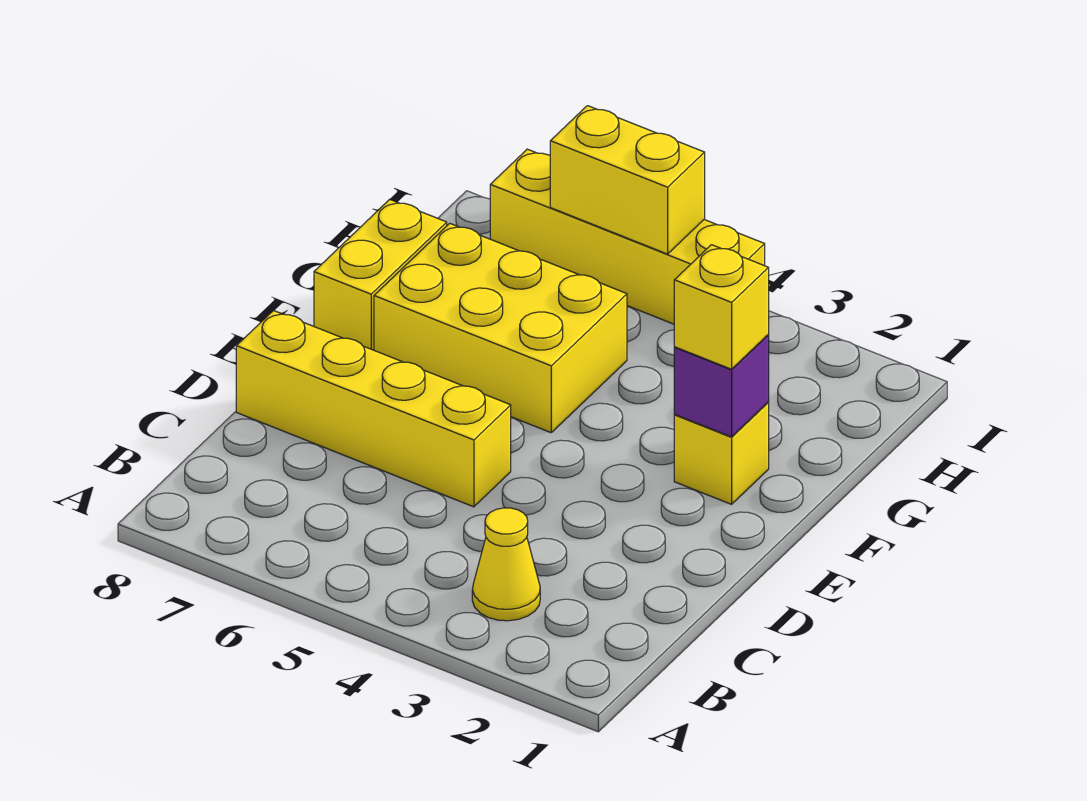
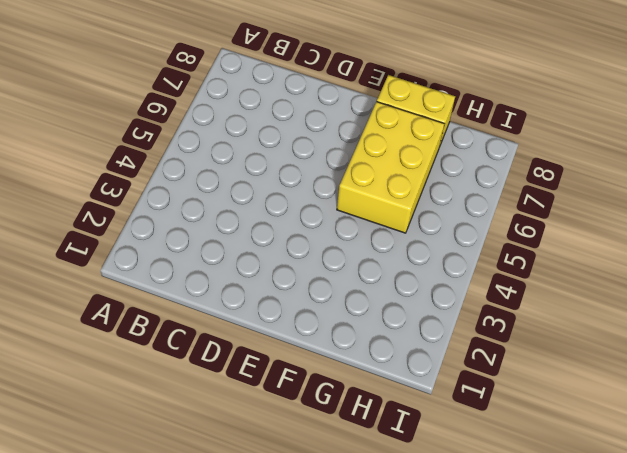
none -> yellow 1x1 cone [472,508,540,621]
none -> yellow 1x4 brick [236,311,511,507]

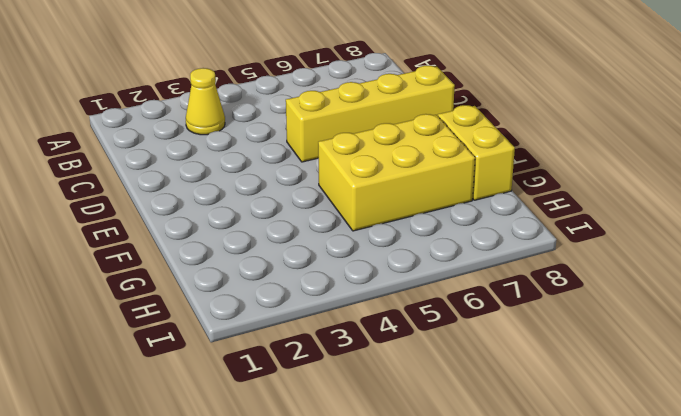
none -> yellow 1x1 brick [674,403,769,504]
none -> yellow 1x4 brick [490,149,765,324]

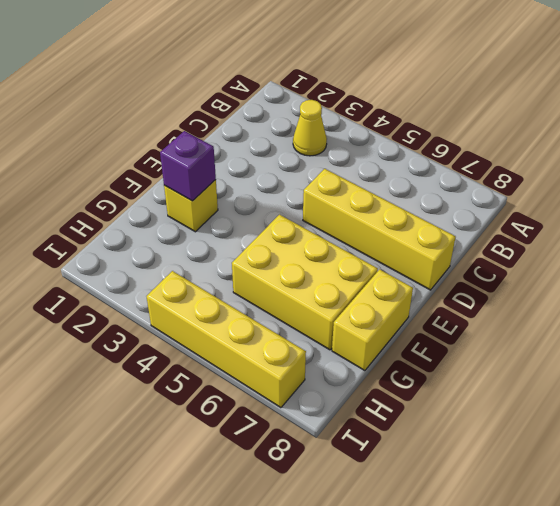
none -> yellow 1x2 brick [550,106,705,254]
none -> yellow 1x1 brick [674,245,769,369]

